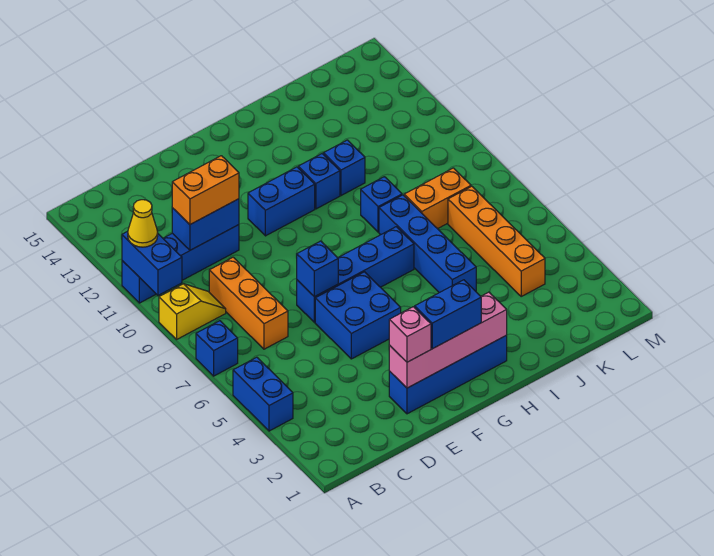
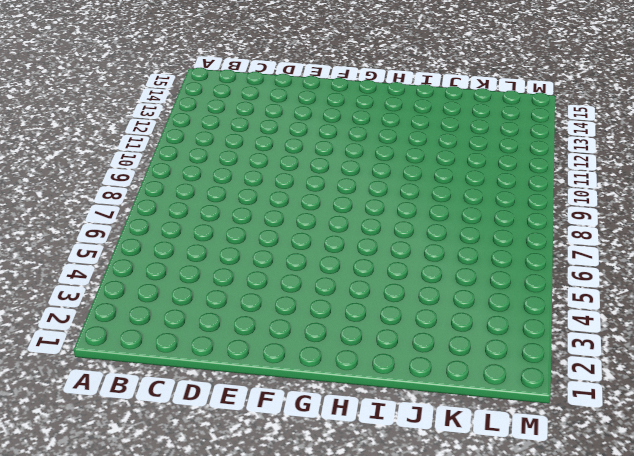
none -> blue 1x2 brick [233,357,293,431]
none -> blue 1x1 brick [196,321,238,376]
none -> yellow 1x2 slope [159,284,226,339]

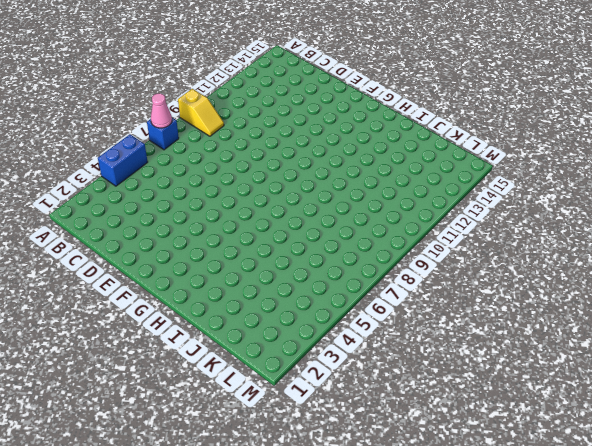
pink 1x1 cone [151,93,172,128] -> none
none -> blue 1x4 brick [122,225,239,303]
none -> orange 1x3 brick [209,257,288,349]
none -> blue 1x4 brick [389,336,507,414]

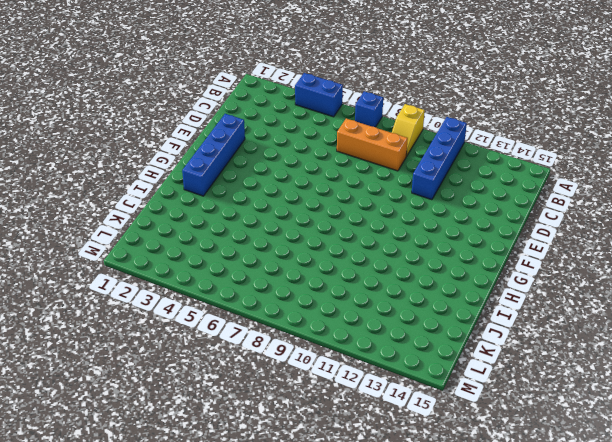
none -> blue 2x2 brick [315,272,401,359]
none -> blue 1x4 brick [297,227,414,322]
none -> blue 1x2 brick [248,167,315,236]

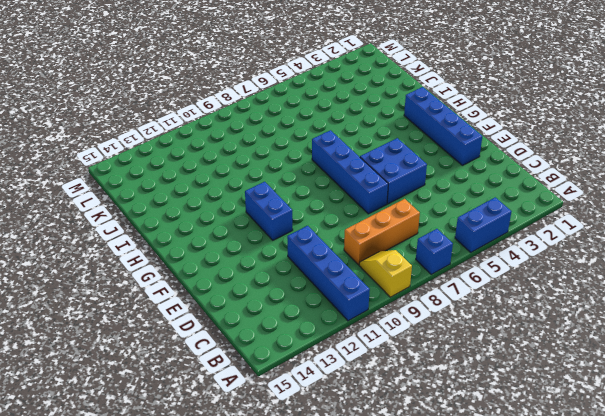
none -> blue 1x1 brick [298,154,340,209]
none -> blue 1x4 brick [379,195,476,293]
none -> blue 1x1 brick [361,177,402,232]

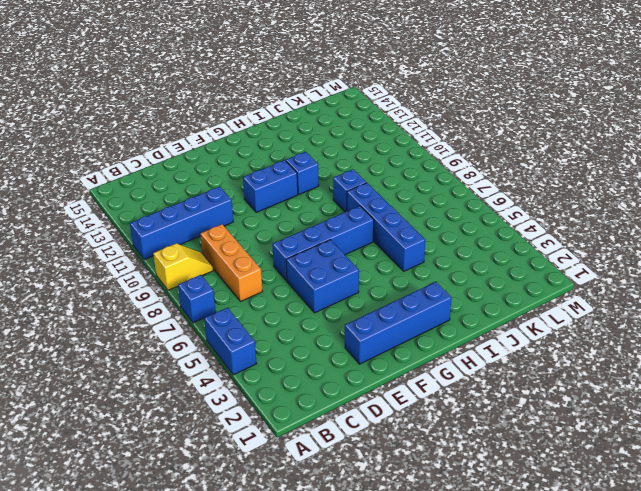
none -> blue 1x1 brick [323,140,365,196]
none -> orange 1x2 brick [404,168,471,229]
none -> orange 1x4 brick [448,186,545,296]

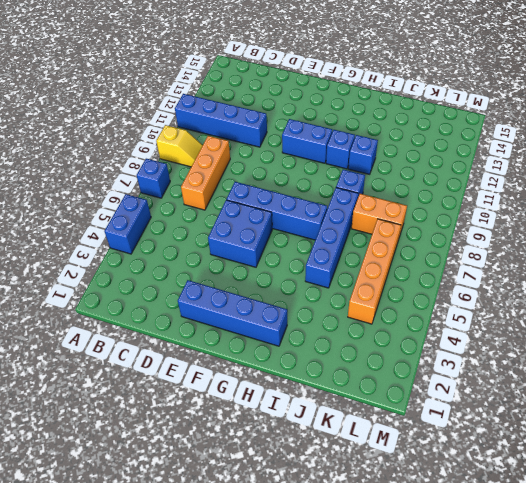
none -> blue 1x2 brick [122,231,182,296]
none -> blue 1x2 brick [172,199,239,250]
none -> pink 1x4 brick [389,292,507,388]

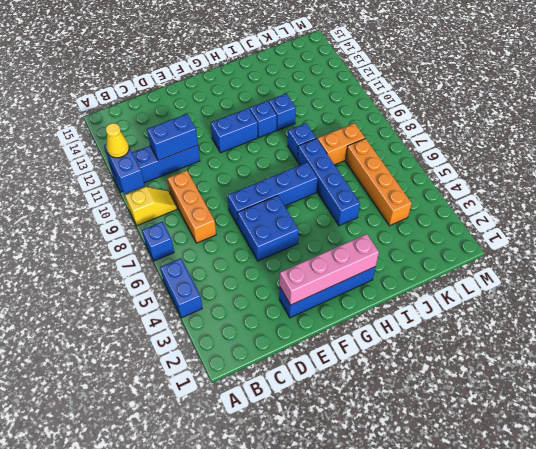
none -> blue 1x1 brick [297,241,338,297]
none -> orange 1x2 brick [172,156,239,224]
none -> pink 1x1 brick [389,307,431,362]

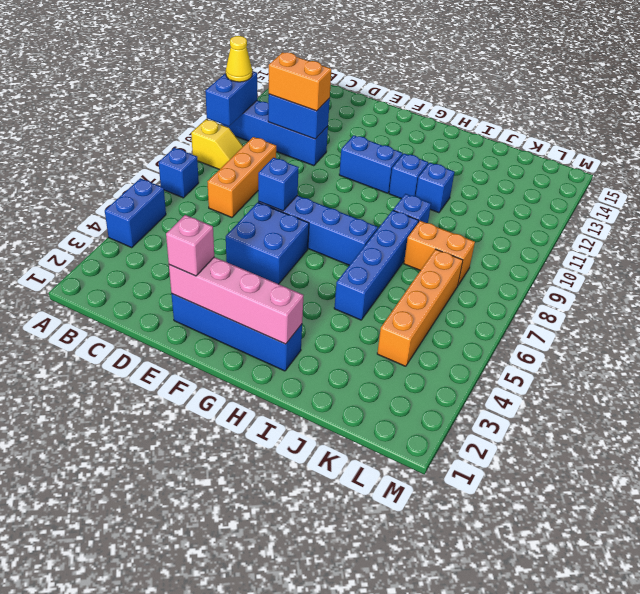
none -> blue 1x2 brick [415,280,481,349]

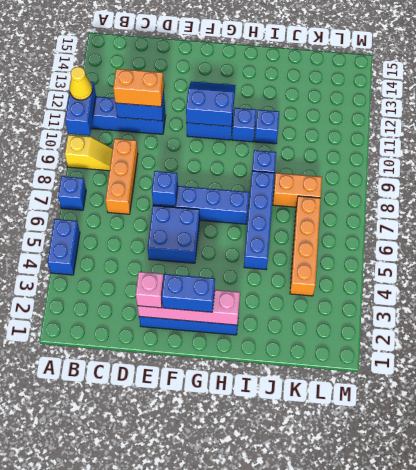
blue 2x2 slope [186,81,235,127] -> none

